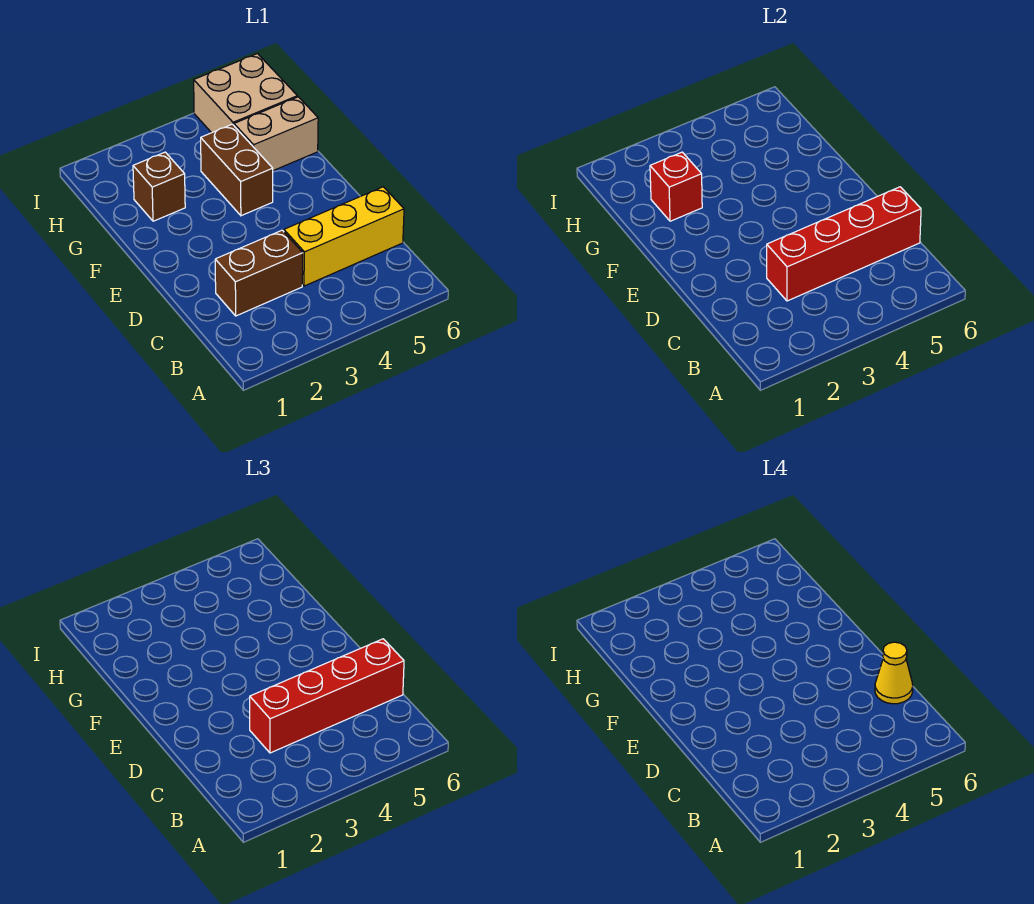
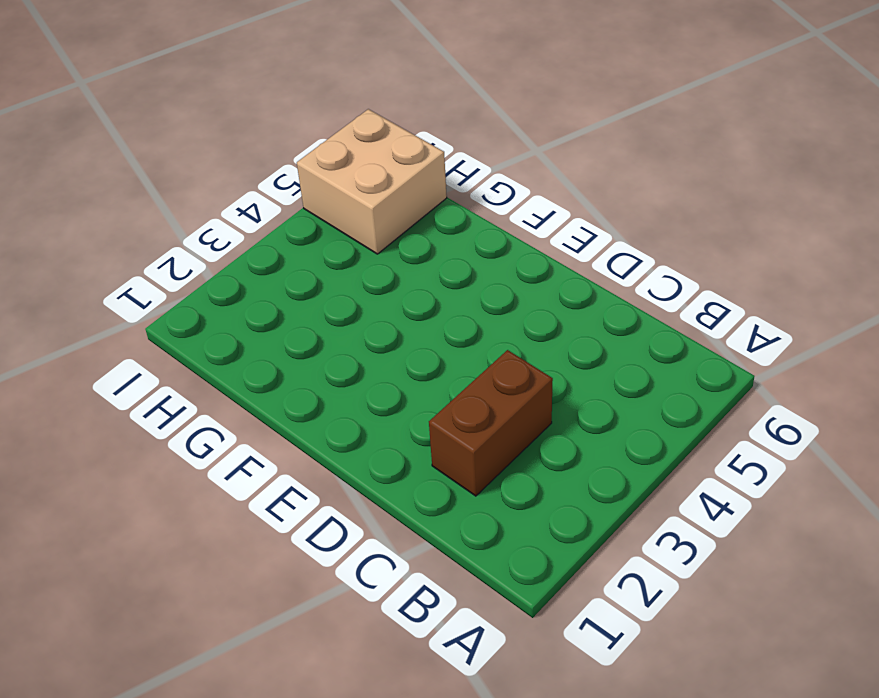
none -> yellow 1x3 brick [284,187,404,286]
none -> brown 1x2 brick [201,124,273,216]

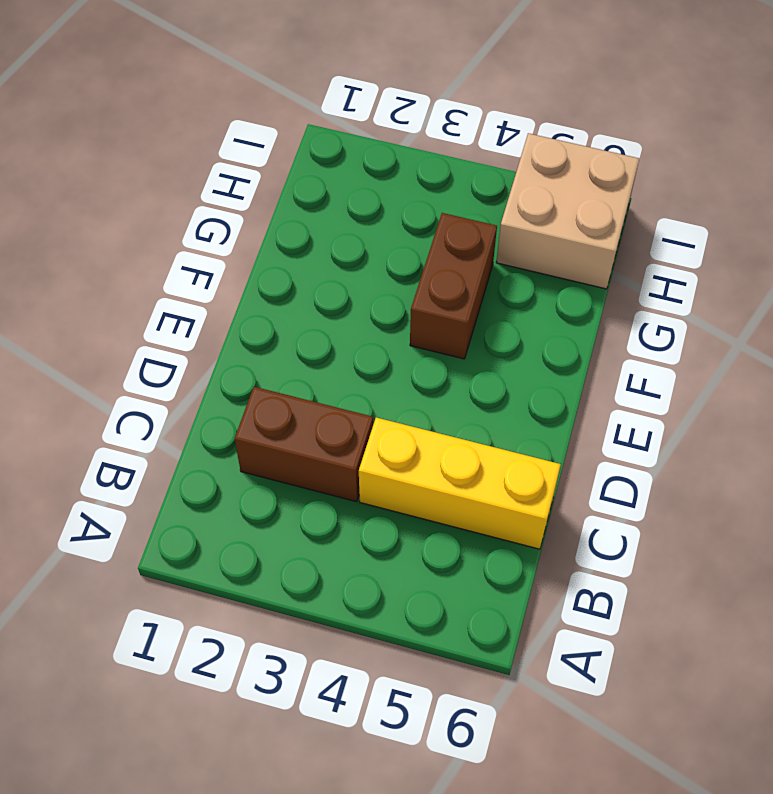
none -> brown 1x1 brick [133,152,185,221]
none -> tan 1x2 brick [234,97,318,171]

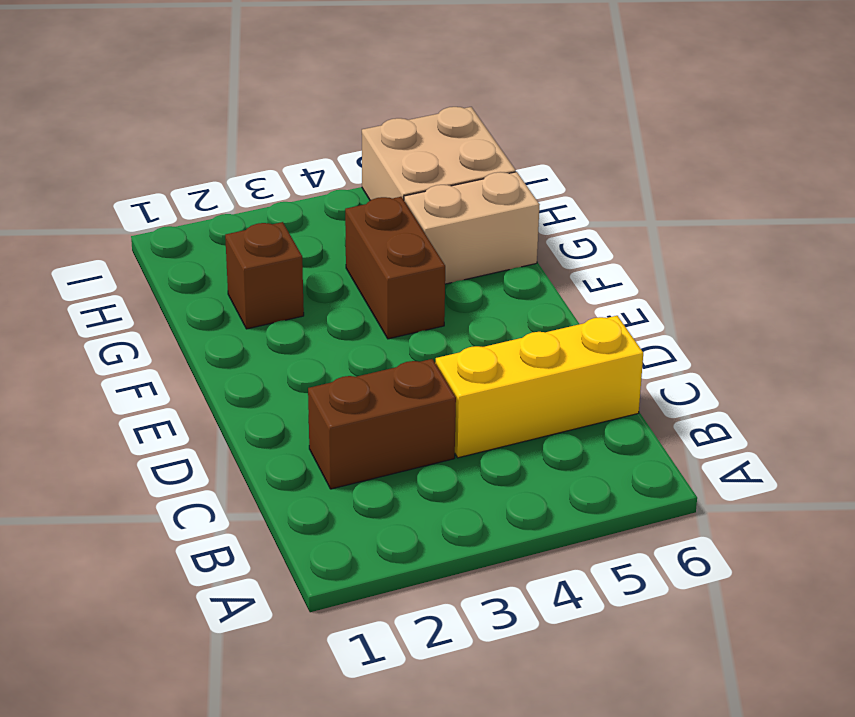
none -> red 1x4 brick [767,187,921,301]
none -> red 1x1 brick [650,152,702,221]

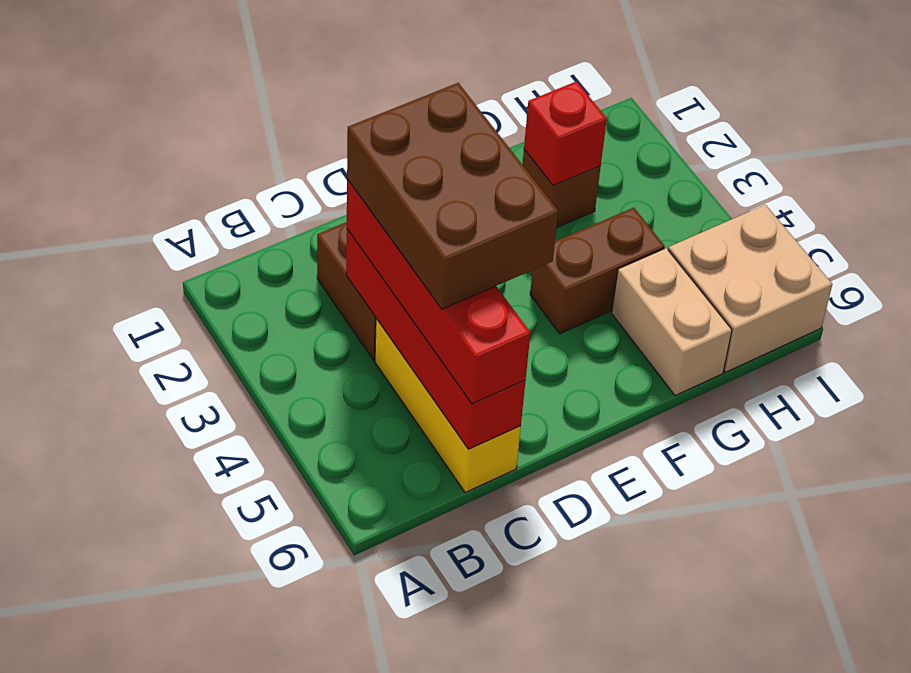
brown 2x3 brick [347,83,558,309] -> none
none -> yellow 1x1 cone [875,642,913,704]

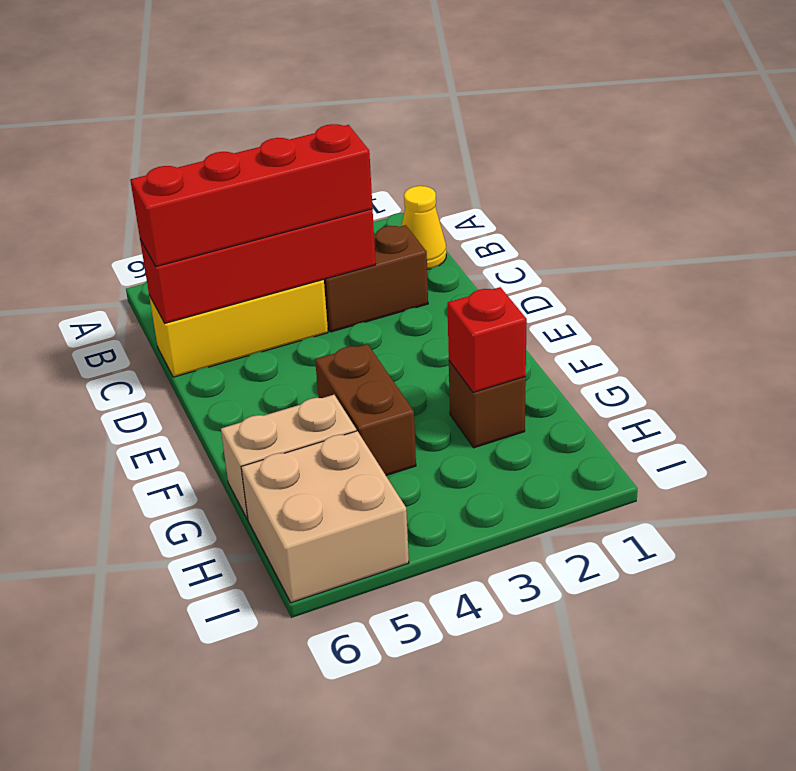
yellow 1x1 cone [402,186,446,270] -> yellow 1x1 cone moved to [875,642,913,704]

